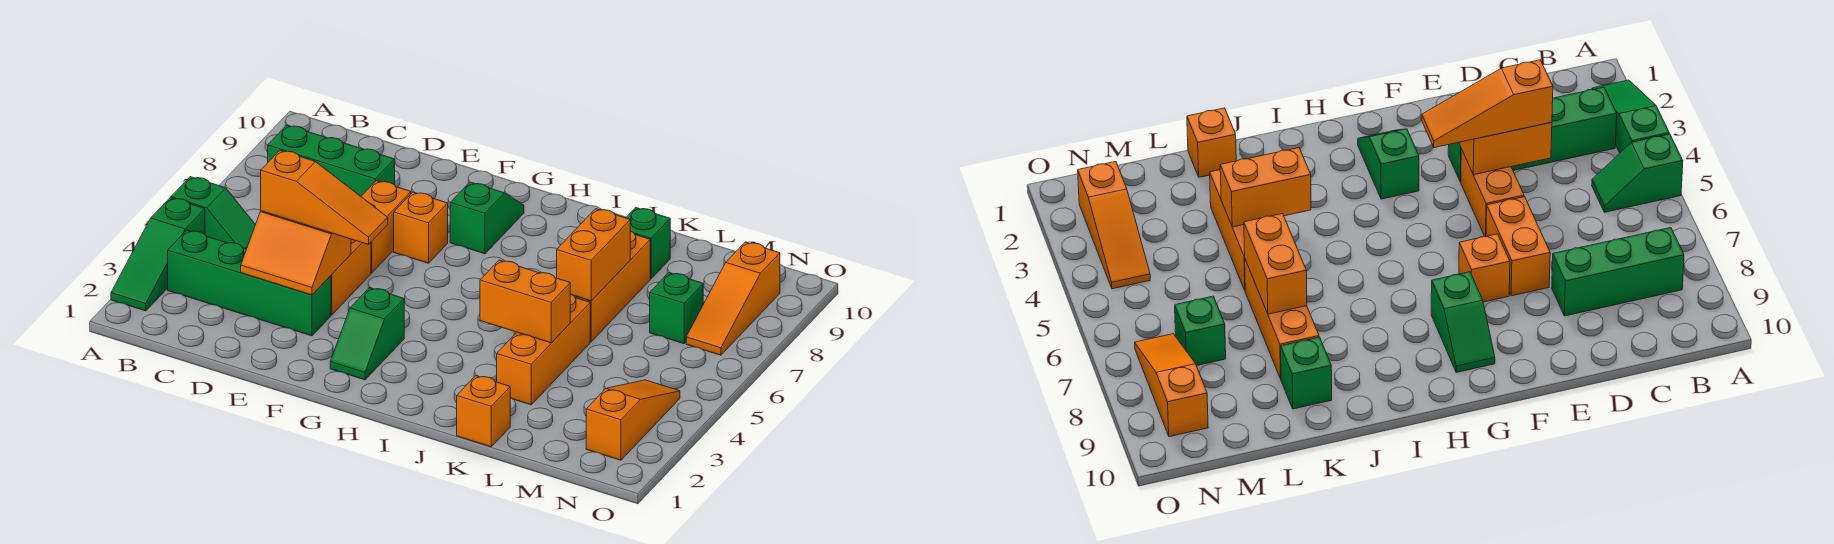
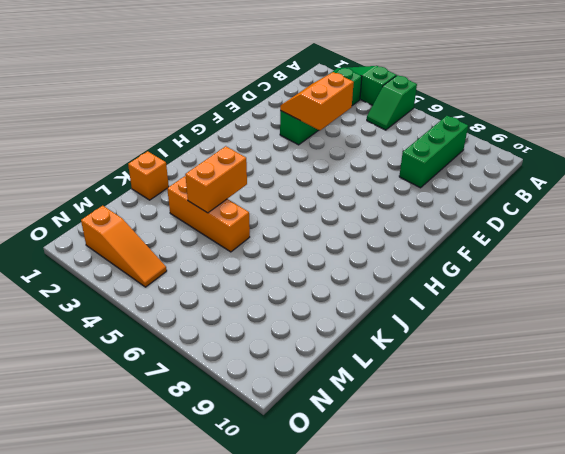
none -> orange 1x2 brick [331,239,371,315]
none -> orange 1x2 brick [361,181,411,273]
none -> orange 1x1 brick [394,192,448,263]

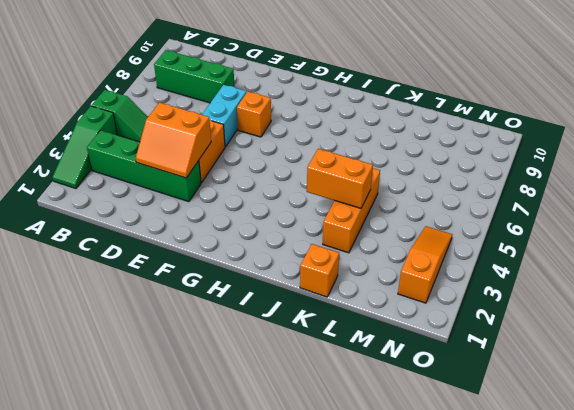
cyan 1x2 brick [202,85,246,147] -> orange 1x2 brick [361,181,411,273]
none -> green 1x2 slope [330,288,404,380]
none -> green 1x2 slope [450,182,524,254]
none -> orange 1x3 brick [574,231,650,342]

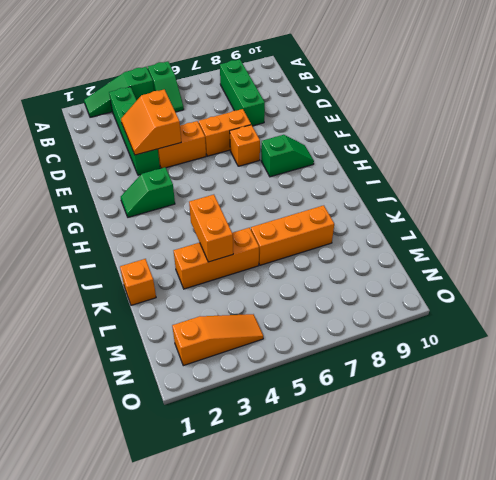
none -> green 1x1 brick [626,208,670,279]
none -> green 1x1 brick [650,273,703,344]
none -> orange 1x3 slope [686,242,780,355]

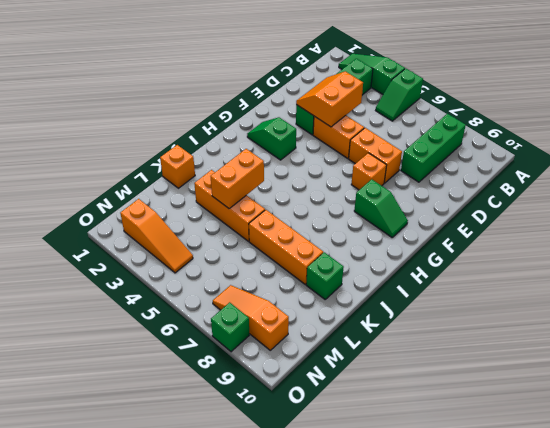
green 1x1 brick [211,302,249,352] -> green 1x1 brick moved to [650,273,703,344]
none -> orange 1x2 brick [557,209,630,301]
none -> orange 1x3 slope [261,150,388,245]

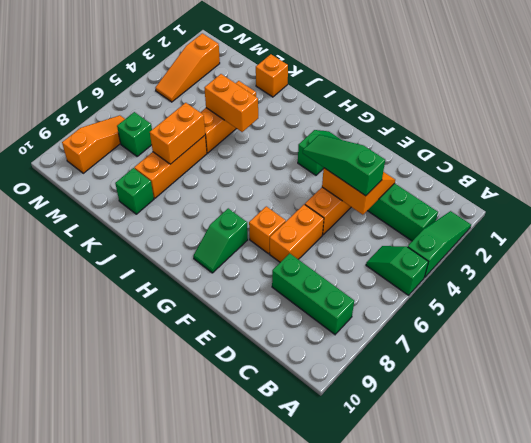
green 1x3 slope [303,135,385,196] -> orange 1x3 slope [261,150,388,245]

